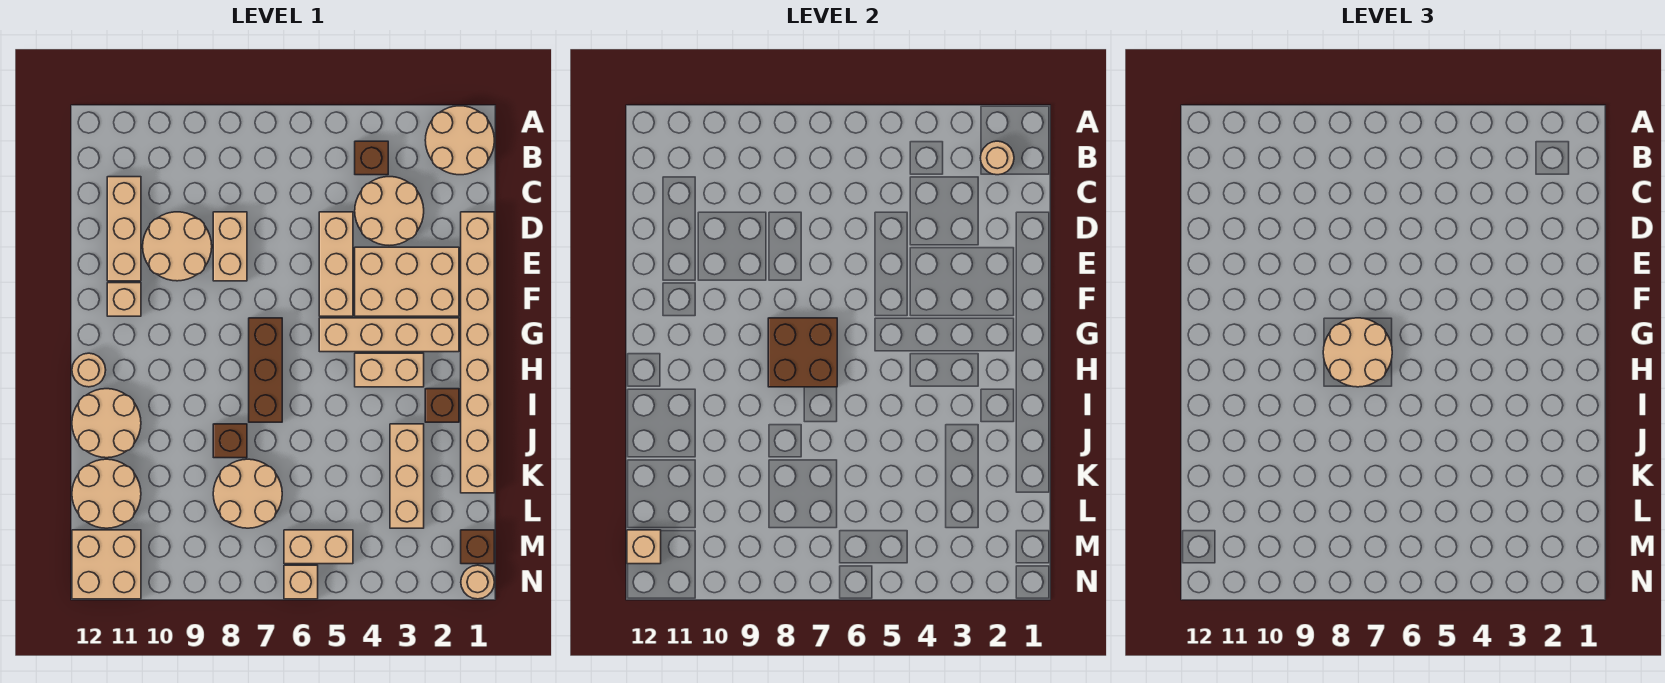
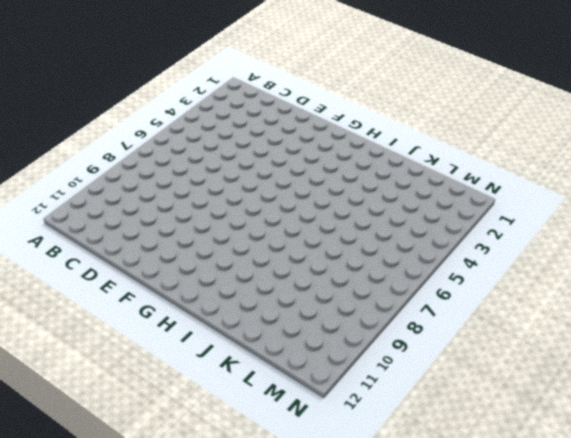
none -> tan 2x2 round brick [425,106,494,175]
none -> brown 1x1 brick [355,141,388,175]
none -> tan 2x2 round brick [355,177,424,245]

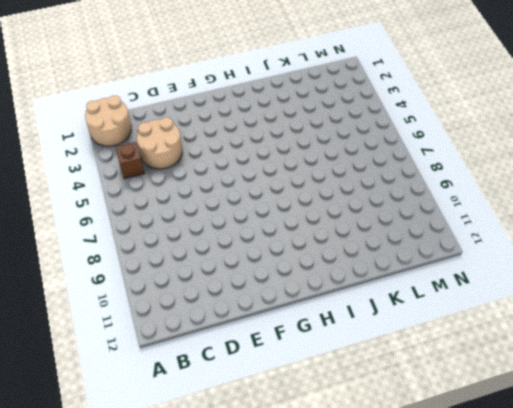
none -> tan 1x3 brick [107,177,141,281]
none -> tan 1x8 brick [461,212,494,493]
none -> tan 1x3 brick [319,212,353,316]

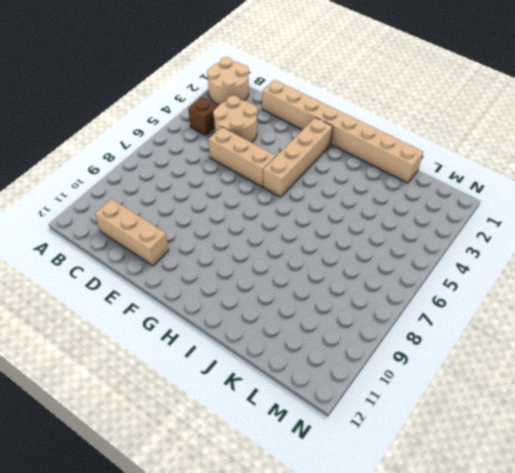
none -> tan 1x2 brick [213,212,247,281]
none -> tan 2x2 round brick [143,212,212,281]
none -> tan 2x3 brick [355,247,459,316]

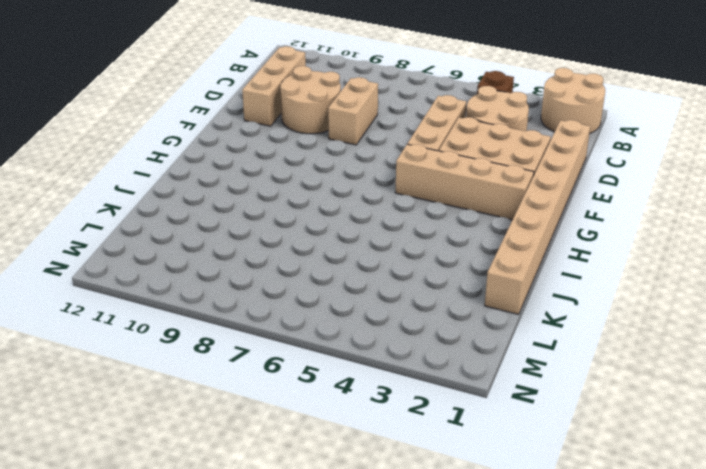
none -> tan 1x1 brick [107,283,141,316]
none -> brown 1x3 brick [249,318,282,422]
none -> tan 1x2 brick [355,353,424,387]

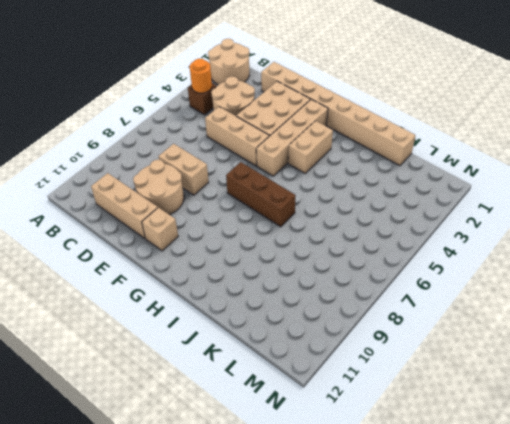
orange 1x1 round brick [190,59,212,93] -> none
none -> tan 1x1 round brick [72,353,106,387]
none -> brown 1x1 brick [425,389,459,422]
none -> tan 2x2 round brick [72,389,141,458]

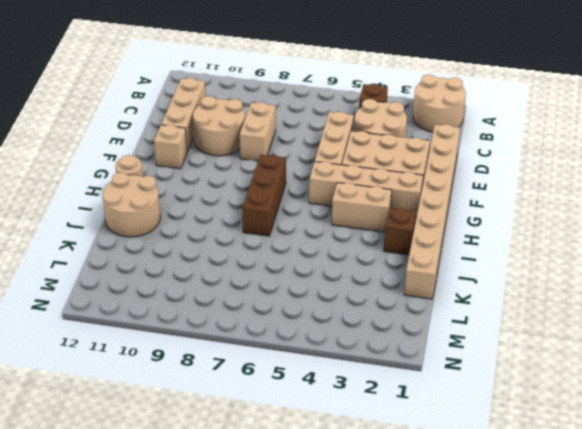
none -> tan 1x3 brick [390,424,424,528]
none -> brown 1x1 brick [213,424,247,458]
none -> tan 2x2 round brick [213,459,282,528]

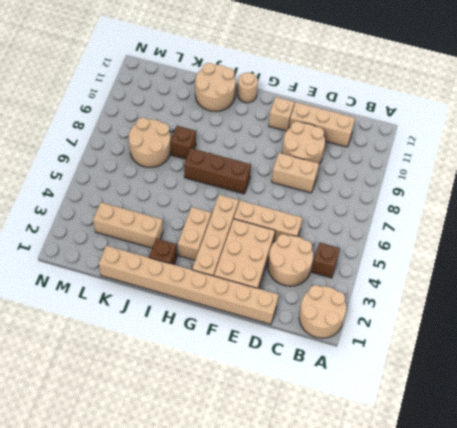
none -> tan 2x2 round brick [72,459,141,528]
none -> brown 1x1 brick [461,530,494,564]
none -> tan 1x2 brick [284,530,353,564]

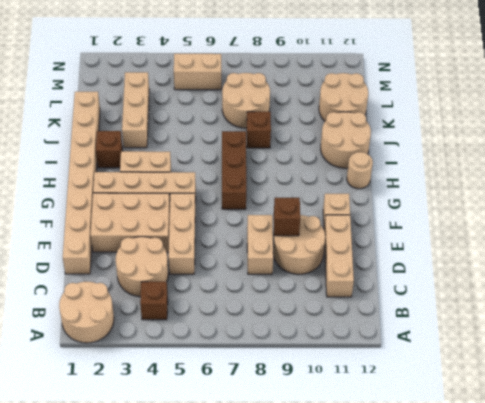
brown 1x1 brick [274,198,300,236] -> brown 1x1 brick moved to [461,530,494,564]
none -> tan 2x2 brick [72,530,141,599]
none -> tan 1x1 round brick [461,565,494,599]
none -> tan 1x1 brick [284,565,318,599]

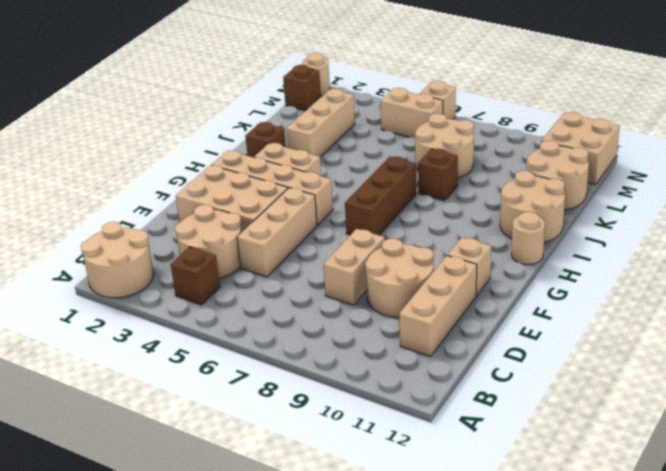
none -> tan 1x8 brick [461,212,494,493]
none -> tan 1x1 round brick [981,141,1014,175]
none -> brown 2x2 brick [768,318,837,387]

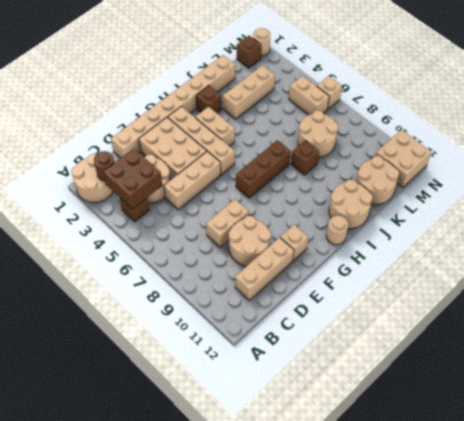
brown 1x1 round brick [94,151,114,181] -> tan 1x1 round brick [981,141,1014,175]
brown 2x2 brick [103,148,162,209] -> brown 2x2 brick moved to [768,318,837,387]
none -> tan 1x1 brick [627,530,661,564]
none -> tan 2x2 round brick [1323,318,1392,387]

